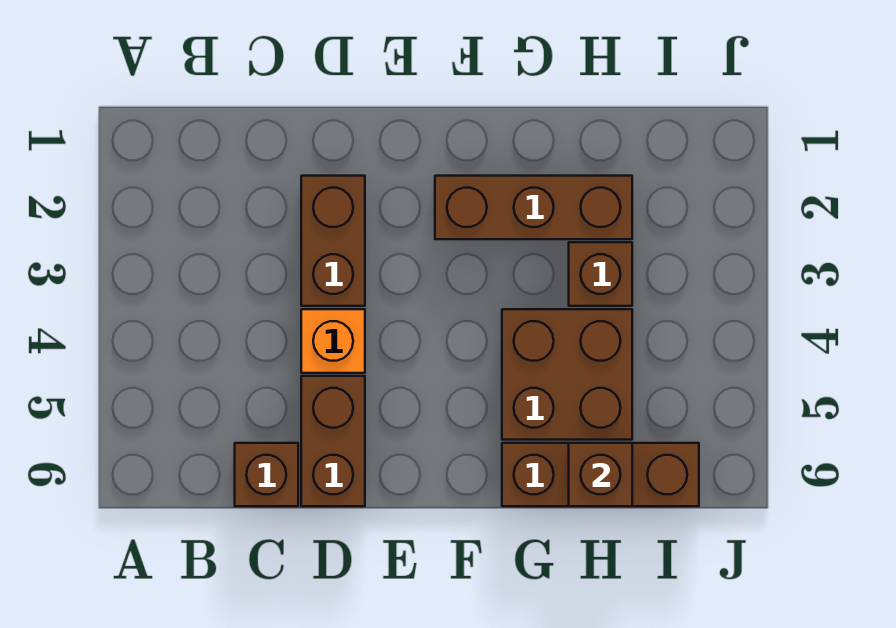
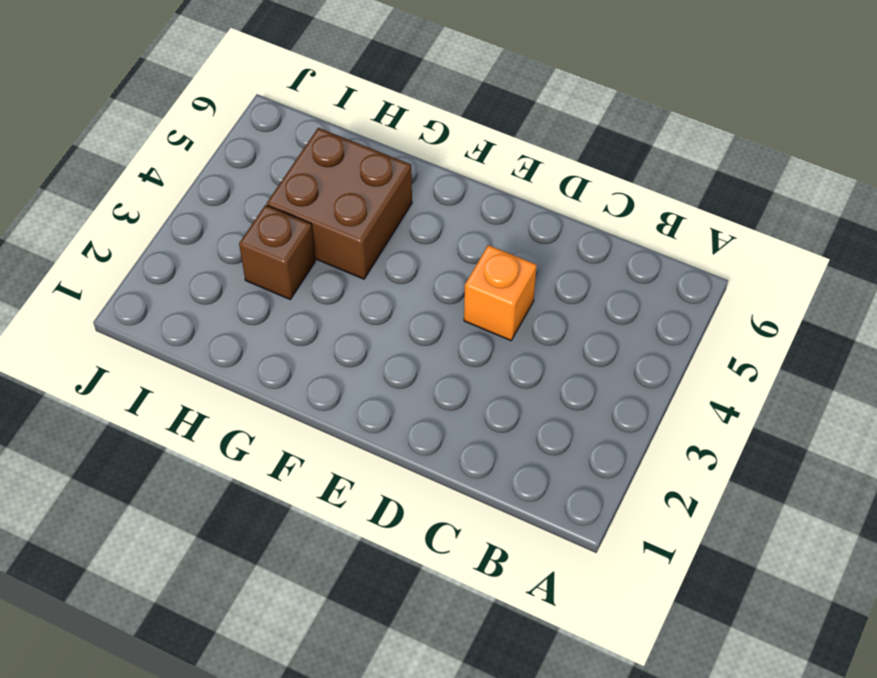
none -> brown 1x1 brick [235,443,298,506]
none -> brown 1x2 brick [301,176,365,306]

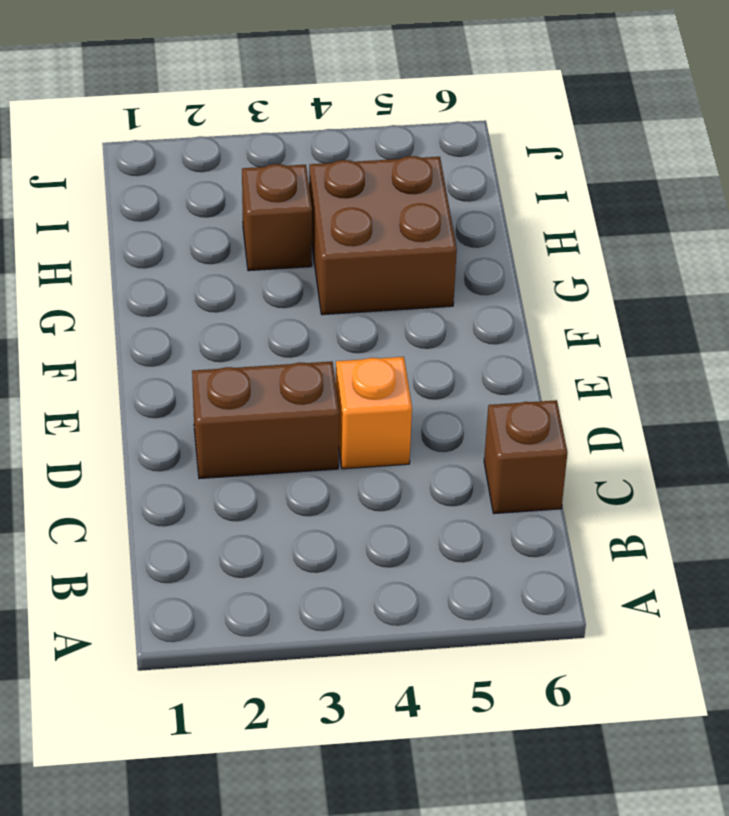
none -> brown 1x2 brick [301,376,365,506]
none -> brown 1x3 brick [435,176,632,239]

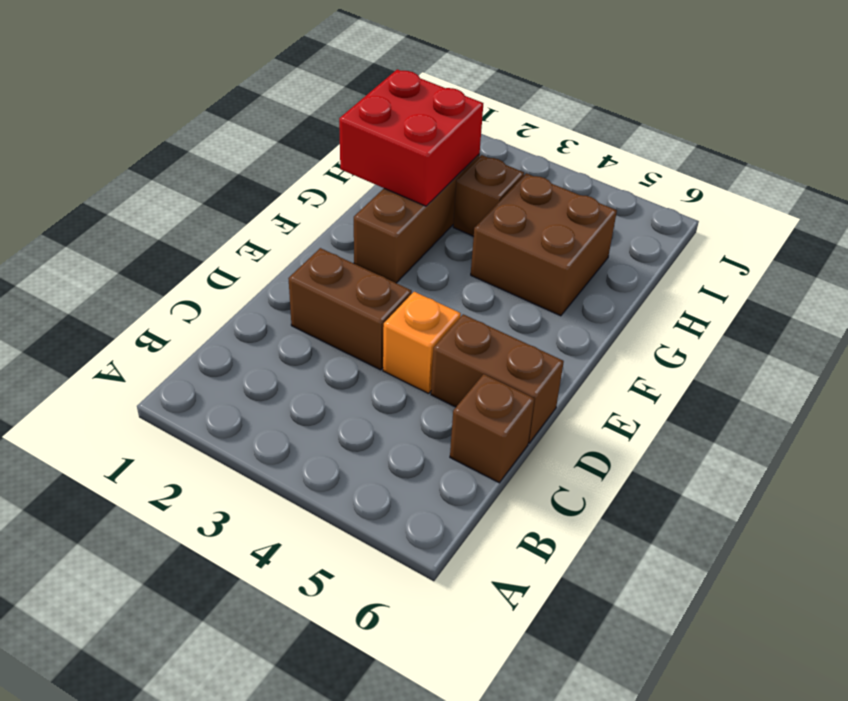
red 2x2 brick [339,69,483,206] -> none
none -> brown 1x3 brick [502,443,699,506]
none -> brown 1x1 brick [569,443,632,506]

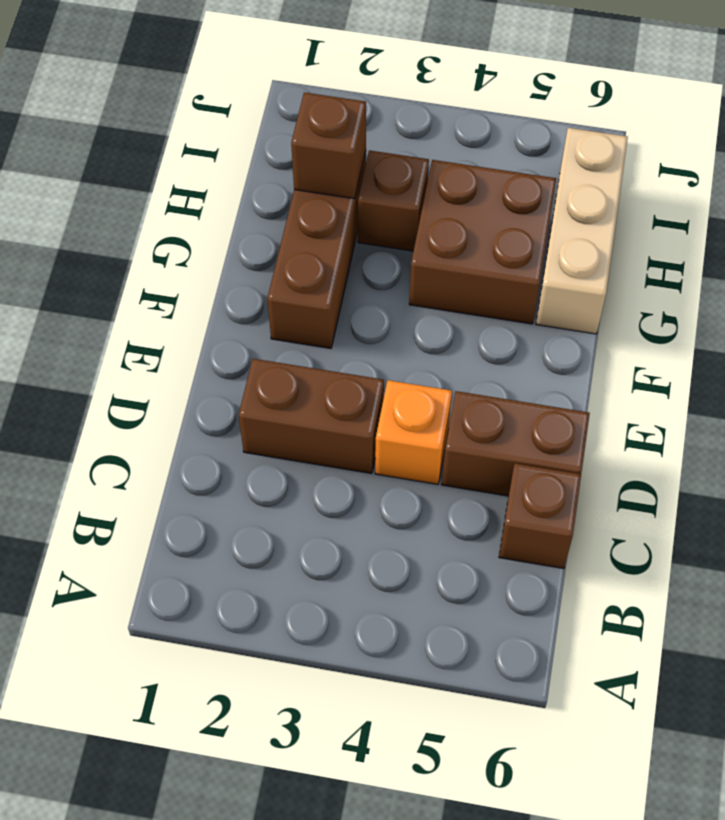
tan 1x3 brick [536,128,628,334] -> brown 1x3 brick [502,443,699,506]
brown 1x1 brick [291,93,366,199] -> brown 1x1 brick moved to [569,443,632,506]

